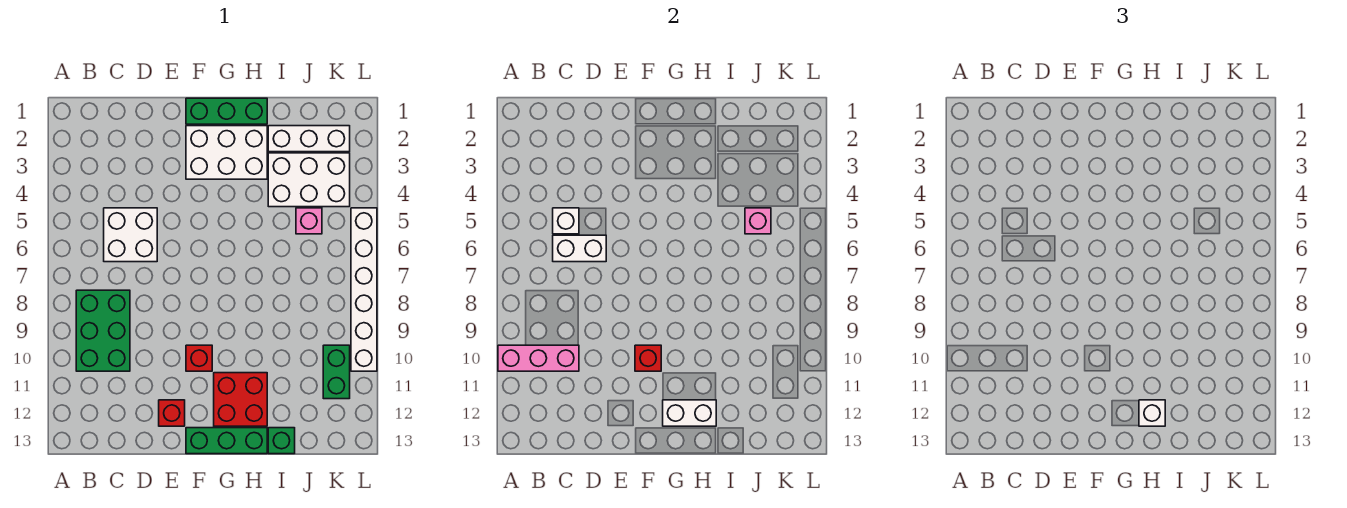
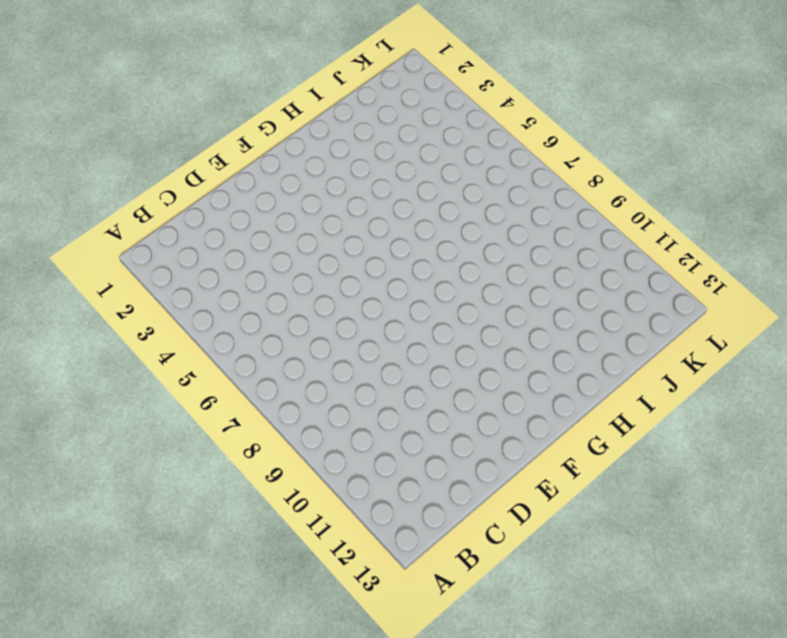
none -> green 2x3 brick [76,290,130,371]
none -> white 2x2 brick [104,208,157,262]
none -> red 1x1 brick [159,400,185,426]

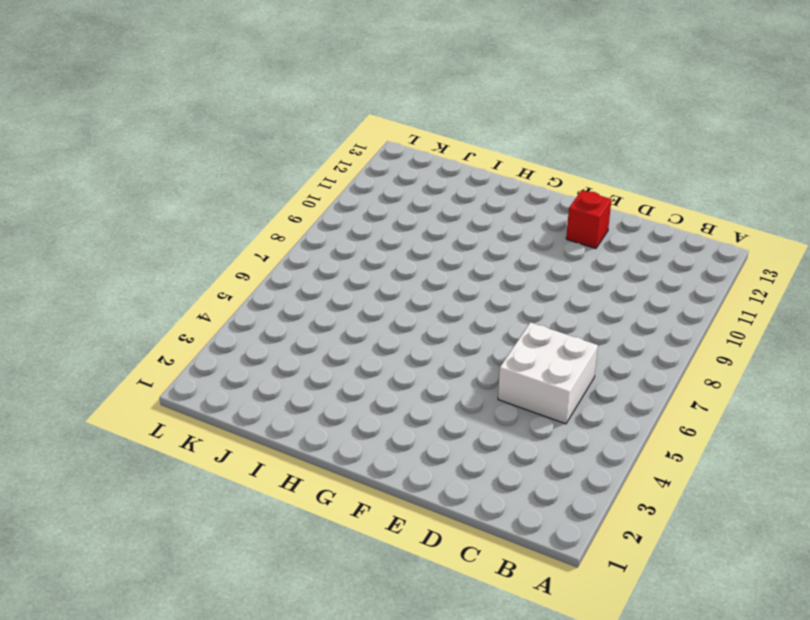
none -> green 2x3 brick [76,290,130,371]
none -> green 1x3 brick [186,98,267,124]
none -> white 2x3 brick [186,126,267,179]

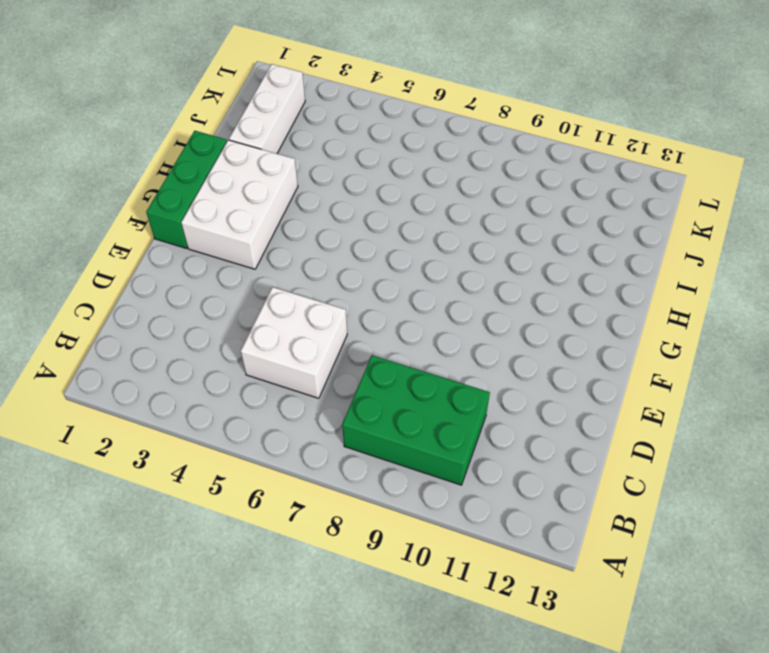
none -> red 1x1 brick [159,400,185,426]
none -> red 1x1 brick [186,345,212,371]
none -> green 1x3 brick [186,428,267,454]

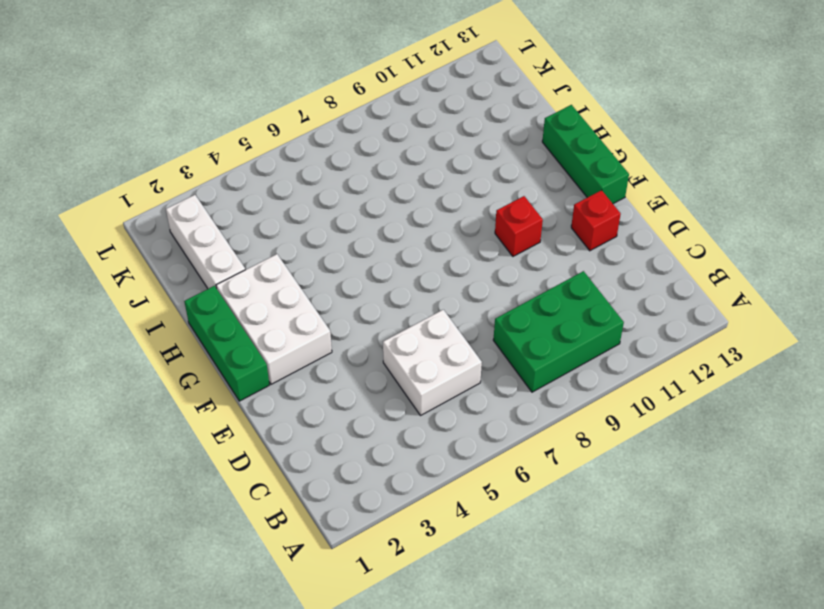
none -> red 2x2 brick [214,373,267,426]
none -> white 2x3 brick [268,153,350,207]
none -> green 1x1 brick [268,428,295,454]

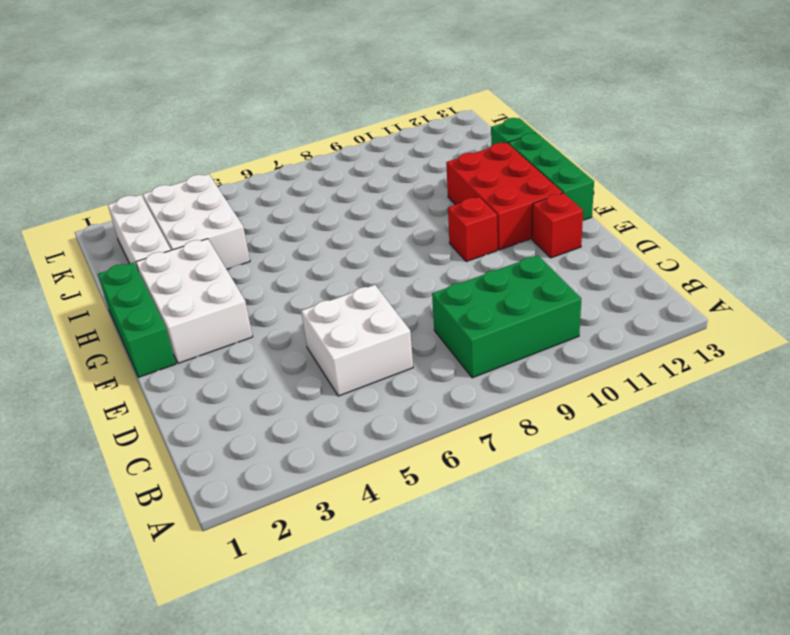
red 2x3 brick [446,143,562,250] -> red 2x2 brick [214,373,267,426]
none -> pink 1x1 brick [296,208,322,234]
none -> green 1x2 brick [323,345,350,399]
none -> white 1x6 brick [351,208,377,371]

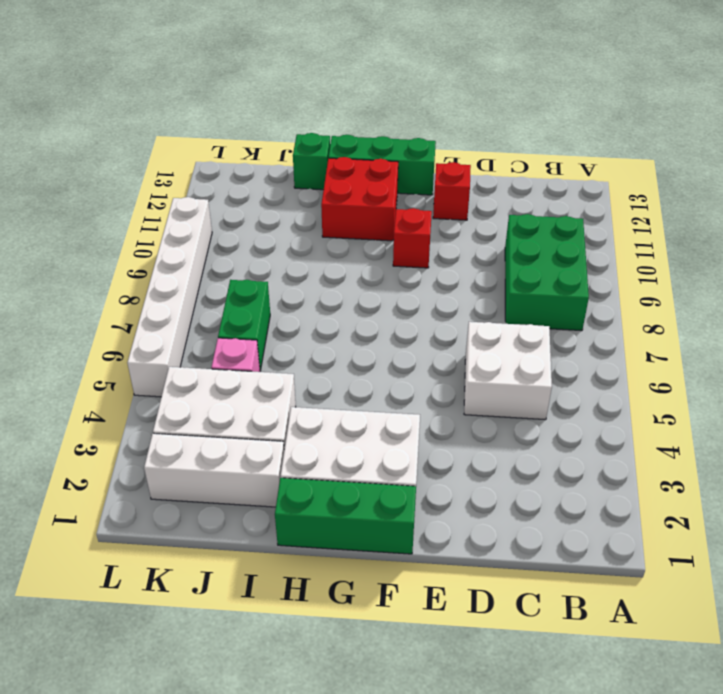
green 1x2 brick [218,280,270,371] -> green 1x2 brick moved to [323,345,350,399]
none -> pink 1x3 brick [498,345,579,371]
none -> white 1x1 brick [553,208,579,234]
none -> white 1x2 brick [553,235,606,262]

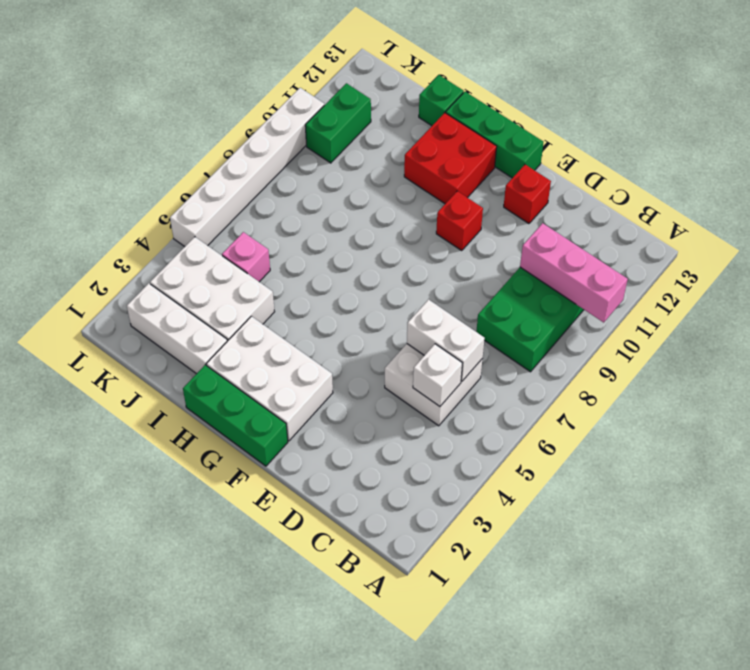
none -> red 1x1 brick [635,345,661,371]
none -> white 1x2 brick [663,400,716,426]
none -> pink 1x1 brick [745,208,771,234]

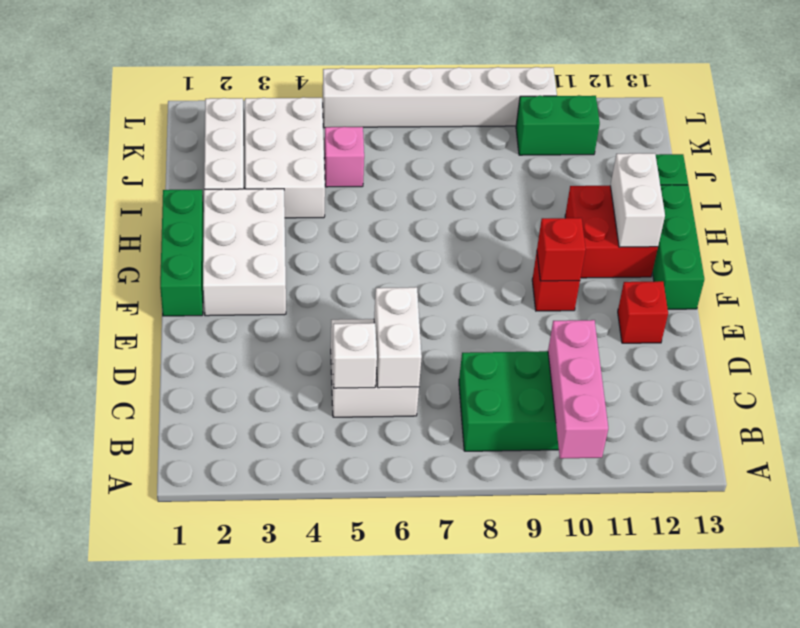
none -> pink 1x1 brick [745,208,771,234]
none -> white 1x1 brick [1139,400,1165,426]

